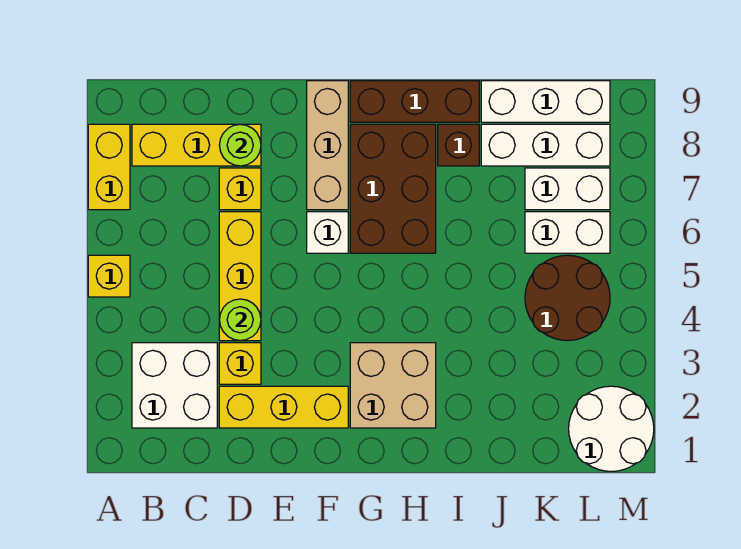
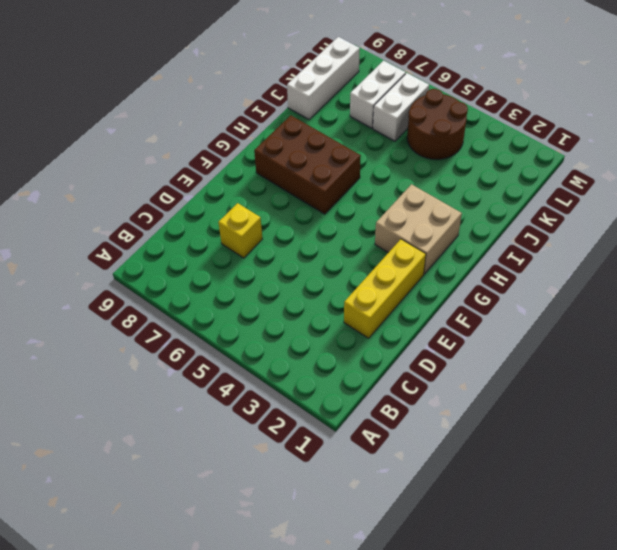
none -> yellow 1x1 brick [88,255,130,297]
none -> yellow 1x2 brick [88,124,130,210]
none -> white 2x2 brick [132,343,217,428]

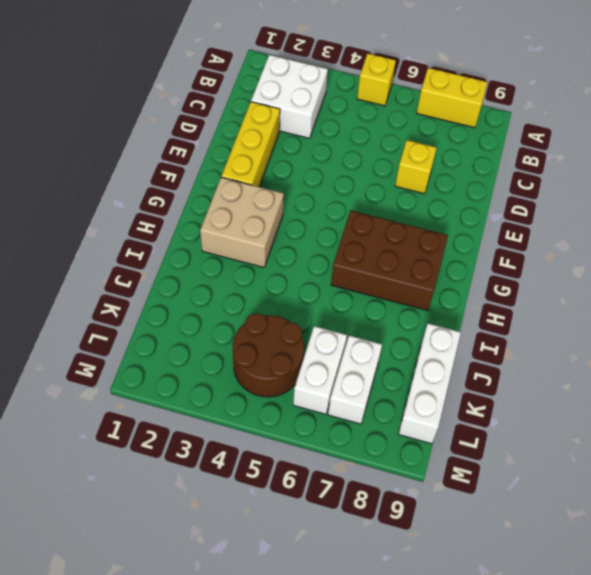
none -> yellow 1x3 brick [132,124,261,166]
none -> yellow 1x1 brick [219,343,261,384]
none -> yellow 1x3 brick [219,212,261,341]

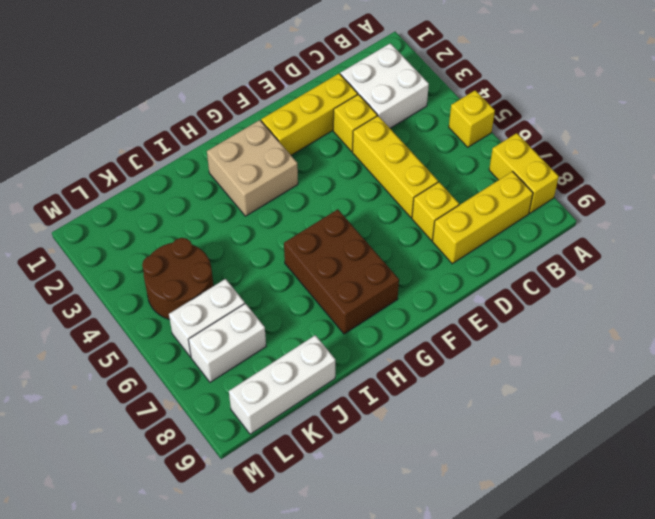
none -> white 1x1 brick [307,212,348,253]
none -> tan 1x3 brick [307,81,348,210]
none -> brown 1x3 brick [350,81,479,122]

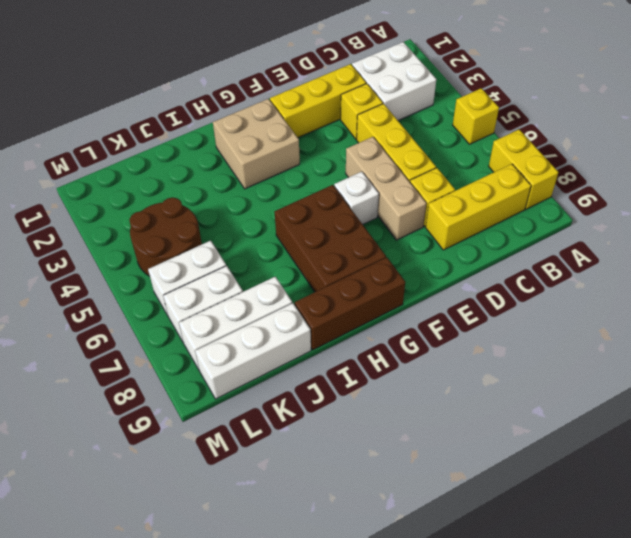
tan 1x3 brick [346,137,426,240] -> tan 1x3 brick moved to [307,81,348,210]
none -> brown 1x1 brick [438,124,479,166]
none -> white 2x2 round brick [569,386,654,471]
none -> lime 1x1 round brick [219,299,261,341]

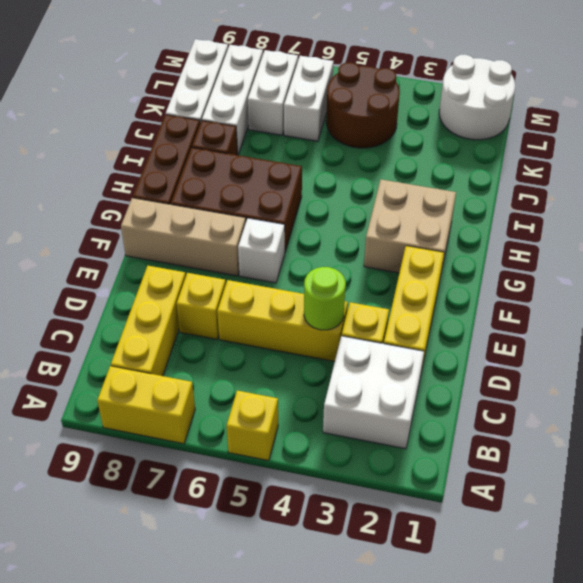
none -> lime 1x1 round brick [219,124,261,166]

